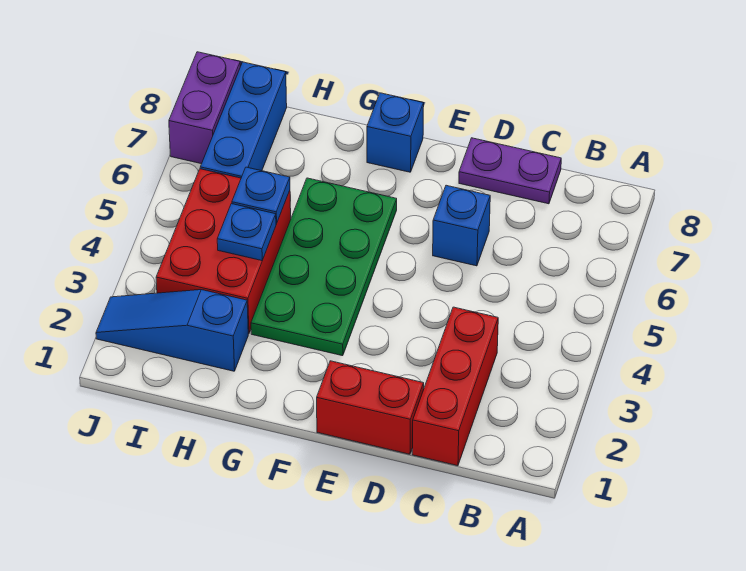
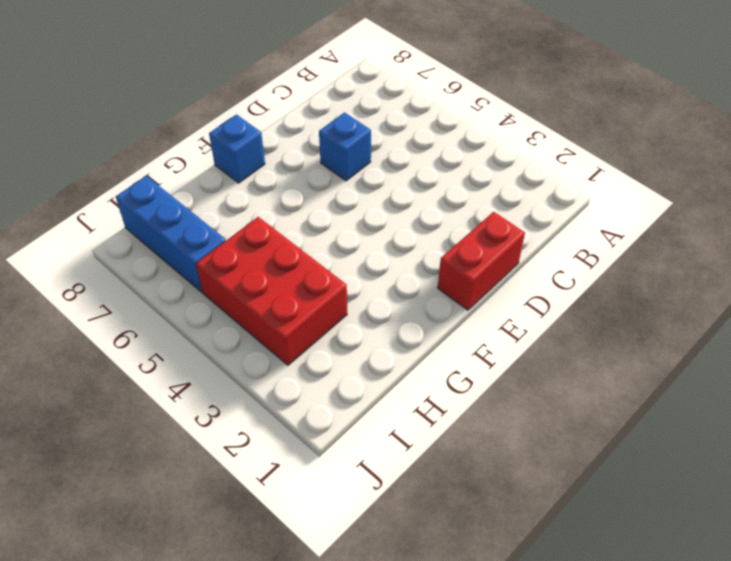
none -> red 1x3 brick [412,307,498,466]
none -> purple 1x2 plate [459,138,561,204]
none -> green 2x4 plate [251,178,397,356]

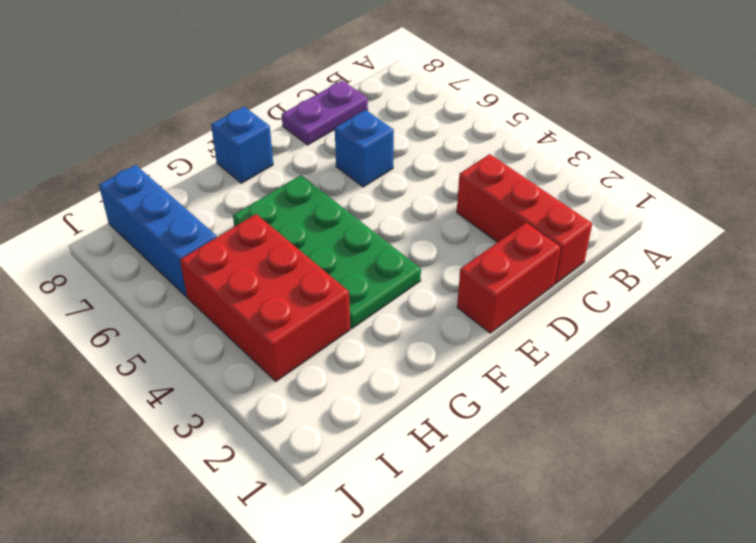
none -> blue 1x3 slope [96,290,248,371]
none -> purple 1x2 brick [169,52,240,164]
none -> blue 1x1 plate [217,204,276,261]

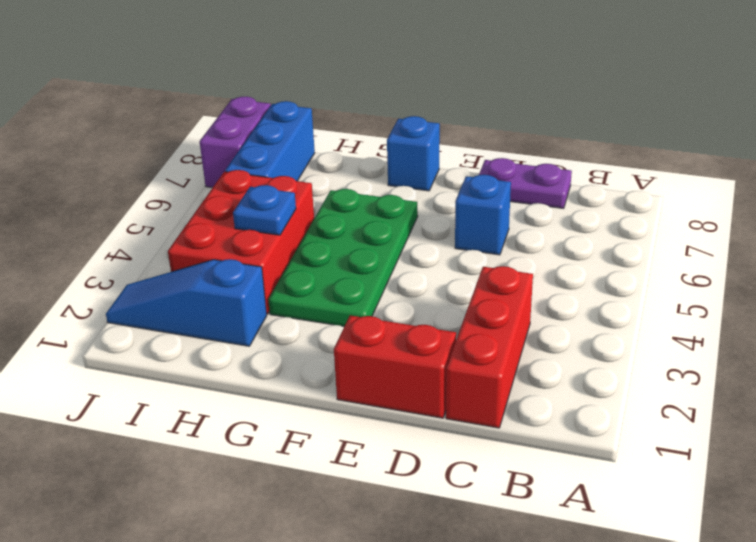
none -> blue 1x1 plate [232,167,290,224]

